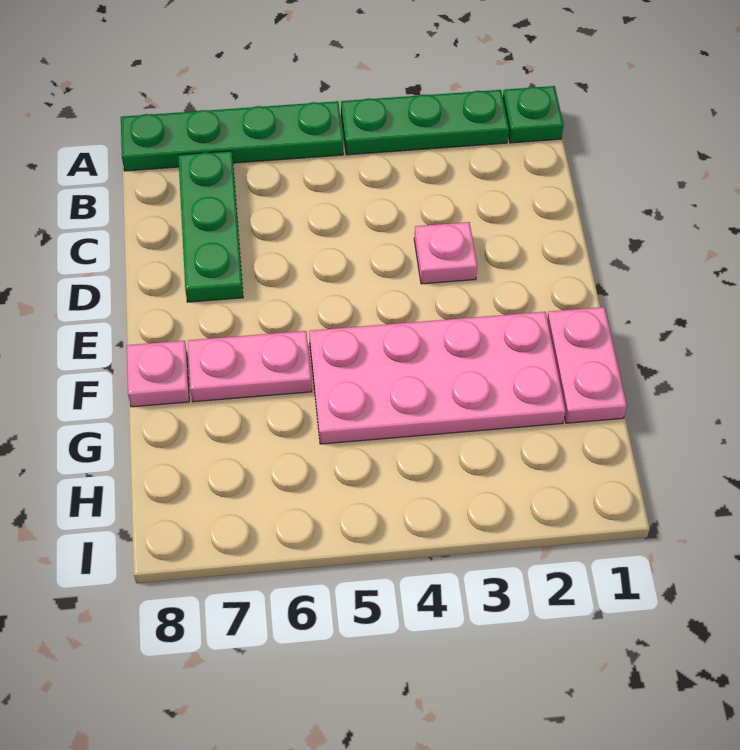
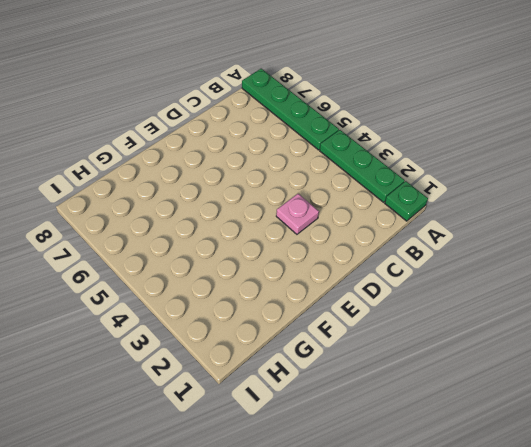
none -> green 1x3 plate [178,151,243,302]
none -> pink 1x2 plate [547,307,627,423]

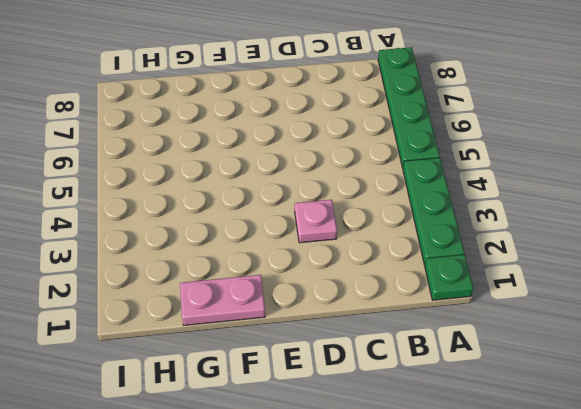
none -> green 1x3 plate [178,151,243,302]
none -> pink 2x4 plate [309,312,566,444]

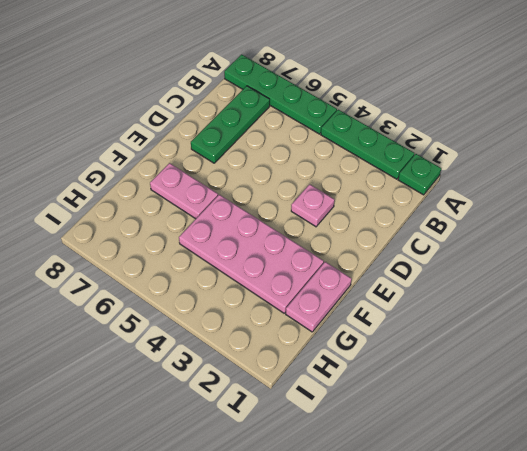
none -> pink 1x1 plate [127,341,189,407]

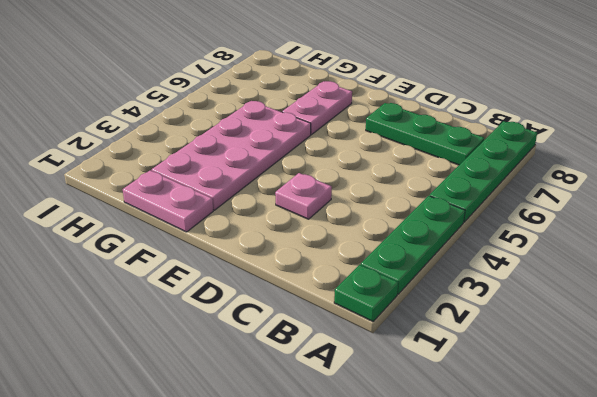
none -> pink 1x1 plate [127,341,189,407]

